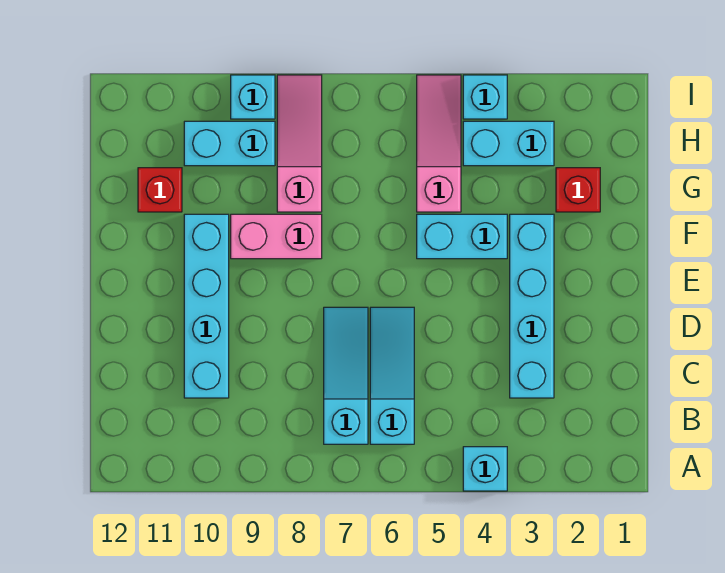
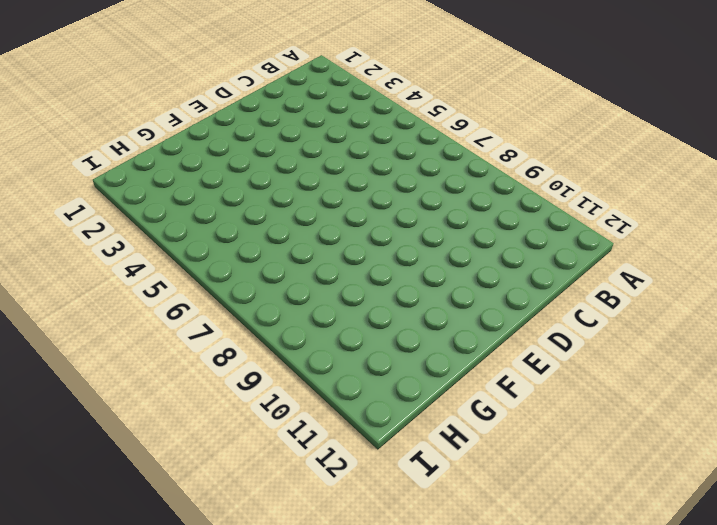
none -> cyan 1x1 brick [463,447,507,491]
none -> cyan 1x3 slope [370,307,414,444]
none -> cyan 1x3 slope [324,307,368,444]

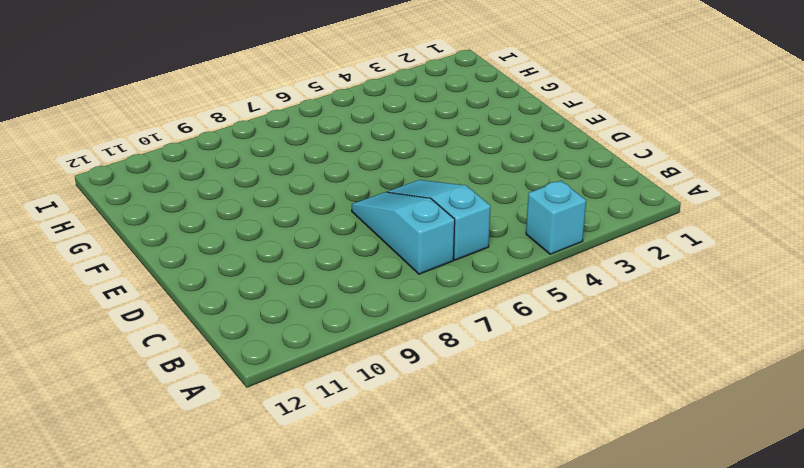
none -> cyan 1x4 brick [510,214,554,398]
none -> cyan 1x4 brick [184,214,229,398]
none -> cyan 1x2 brick [417,214,507,259]

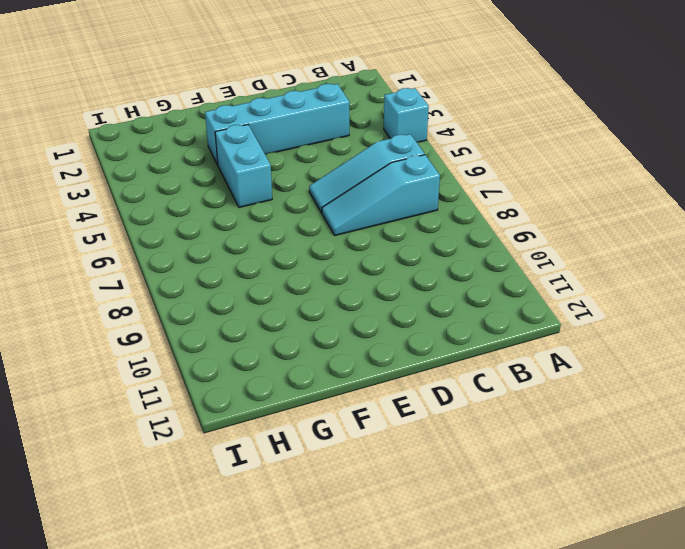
none -> cyan 1x4 brick [184,214,229,398]
none -> pink 1x2 brick [231,214,322,259]
none -> red 1x1 brick [556,168,600,212]

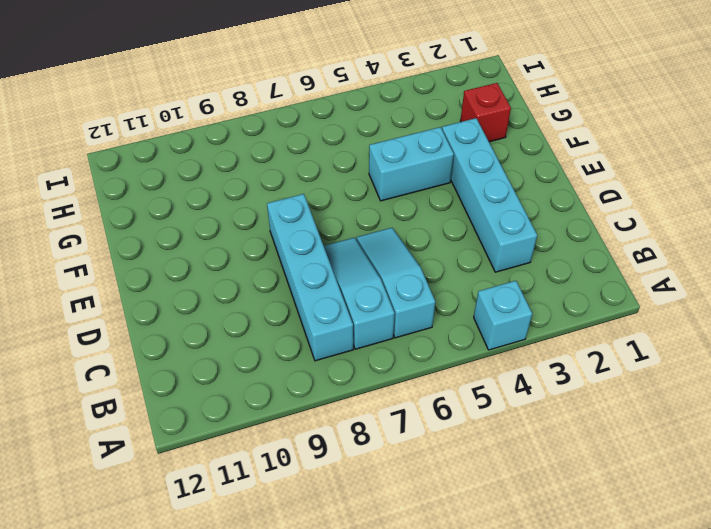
cyan 1x4 brick [267,194,353,361] -> cyan 1x4 brick moved to [184,214,229,398]
none -> pink 1x2 brick [231,214,322,259]
none -> pink 1x3 slope [417,75,461,212]
none -> pink 1x3 slope [277,75,322,212]

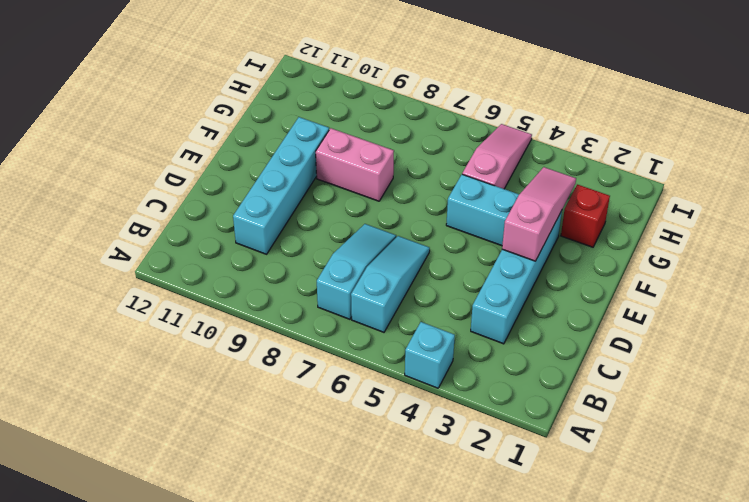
pink 1x3 slope [502,167,576,261] -> pink 1x3 slope moved to [277,75,322,212]
none -> red 1x1 brick [138,168,182,212]
none -> cyan 1x2 brick [463,121,554,166]
none -> cyan 1x2 brick [184,121,275,166]

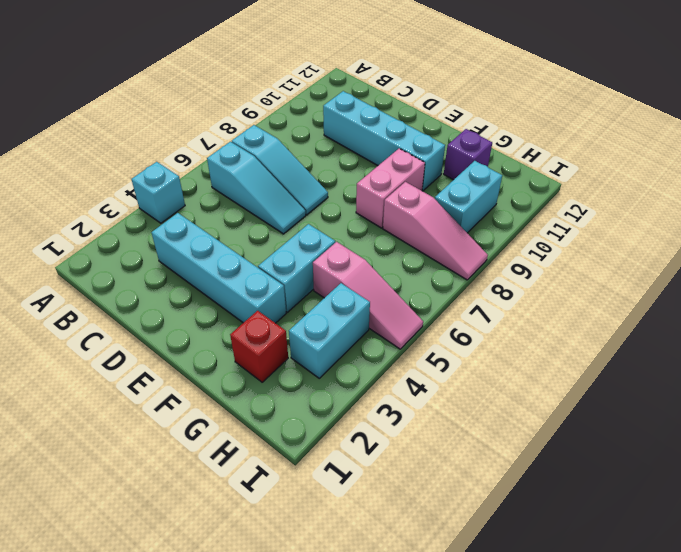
purple 1x1 brick [444,129,492,180] -> red 1x1 brick [138,168,182,212]
none -> cyan 1x1 brick [463,75,507,119]
none -> cyan 1x1 brick [231,75,275,119]

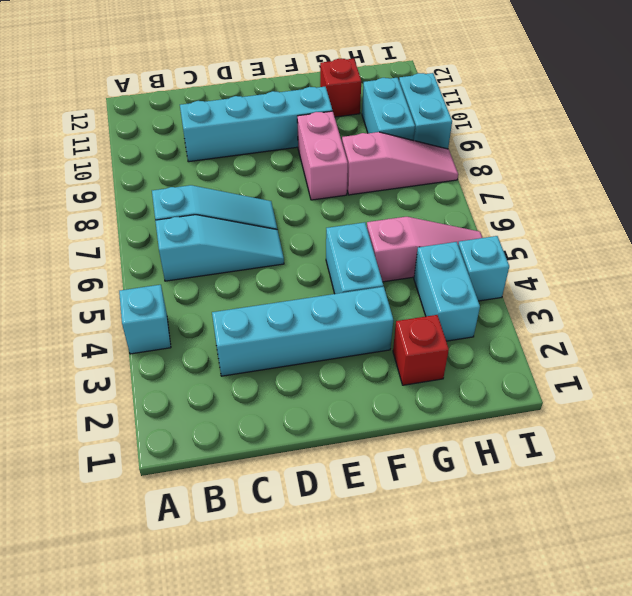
cyan 1x2 brick [399,73,452,149] -> cyan 1x1 brick [231,75,275,119]

